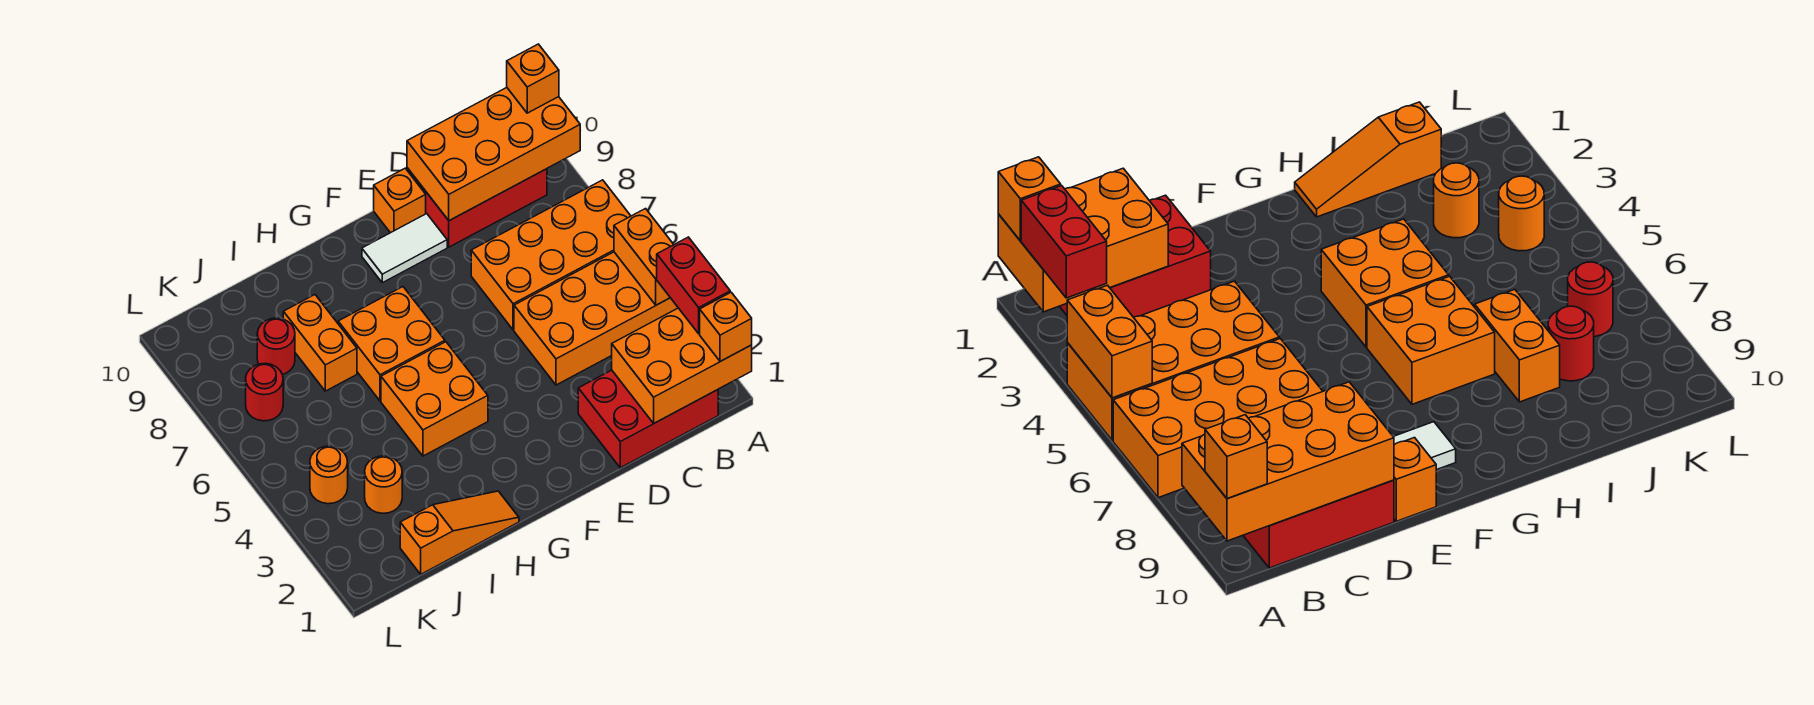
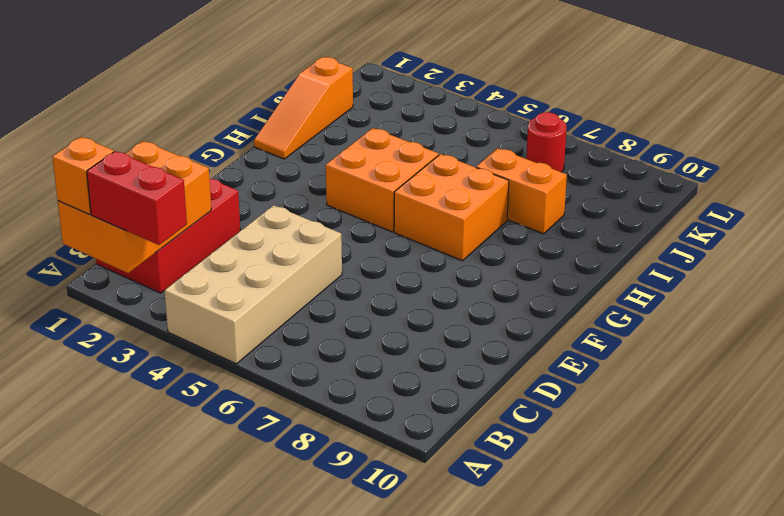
tan 2x4 brick [164,205,342,364] -> orange 2x4 brick [514,252,678,385]
none -> orange 2x4 brick [471,180,630,330]
none -> red 2x3 brick [407,168,547,247]
none -> white 1x2 tile [362,214,447,283]

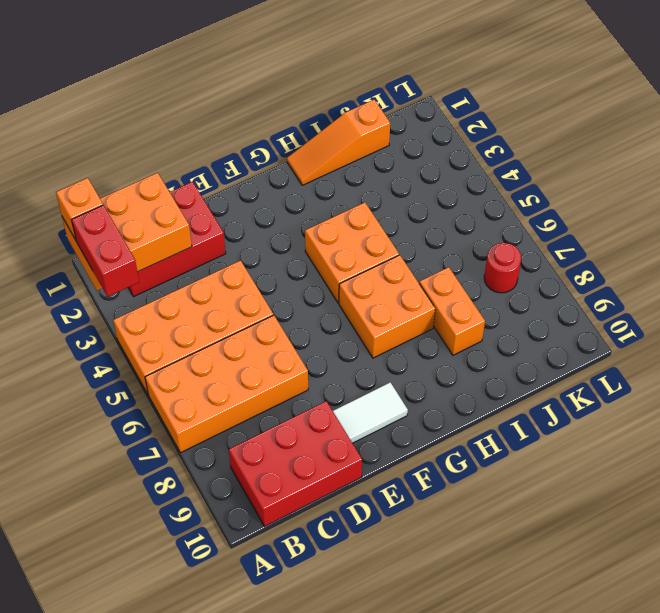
none -> orange 1x1 brick [374,168,426,233]
none -> orange 1x1 round brick [365,456,402,513]
none -> red 1x1 round brick [257,318,295,374]

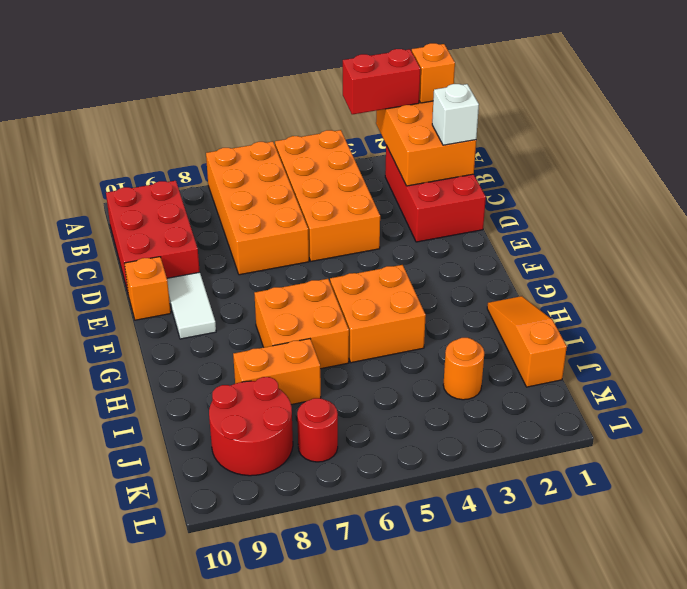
white 1x1 brick [432,84,479,145] -> none
red 2x2 round brick [209,377,293,476] -> red 1x1 round brick [257,318,295,374]
none -> orange 1x1 round brick [310,446,348,504]
none -> orange 1x2 brick [614,209,674,305]
none -> orange 2x4 brick [407,88,580,221]

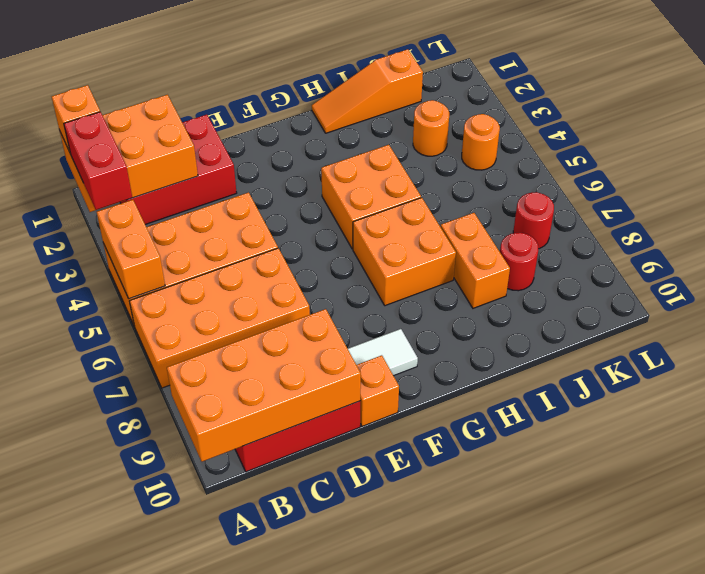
none -> orange 1x1 brick [507,44,559,113]

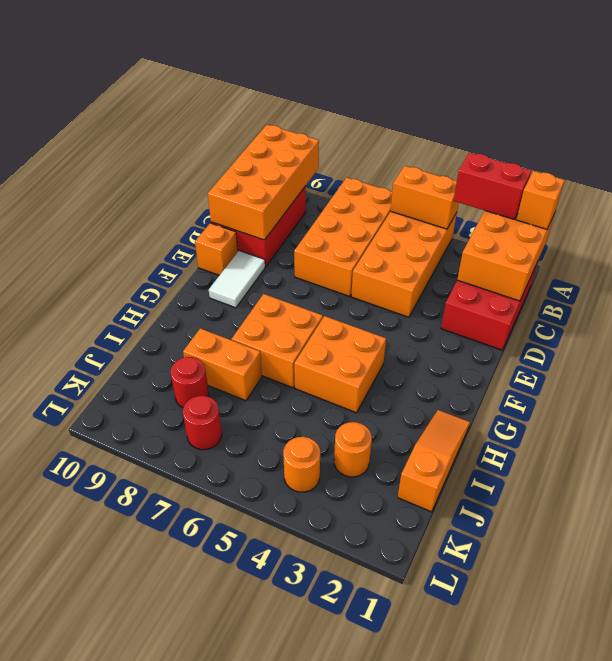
none -> orange 1x1 brick [507,44,559,113]

